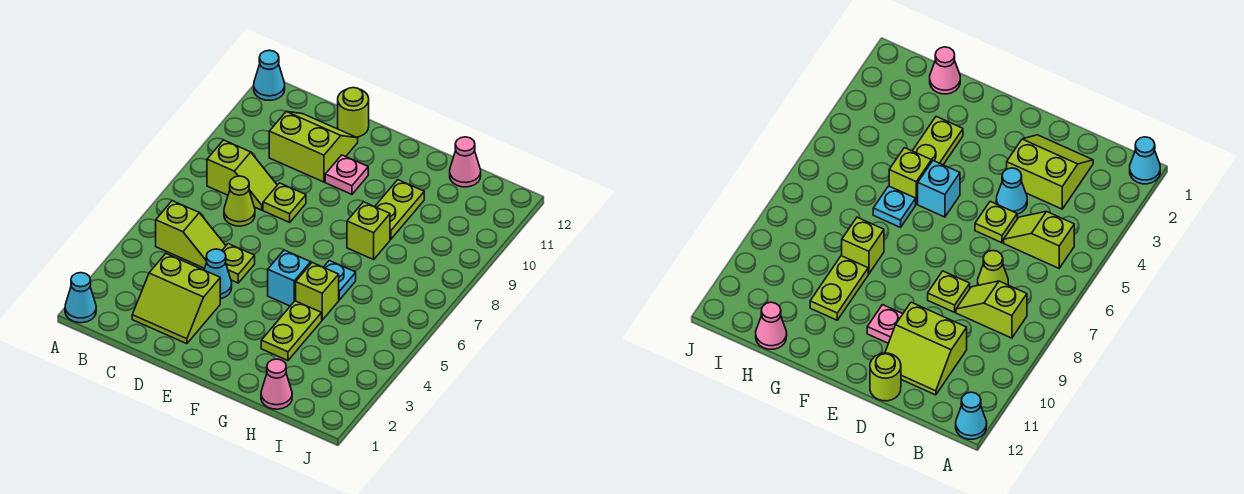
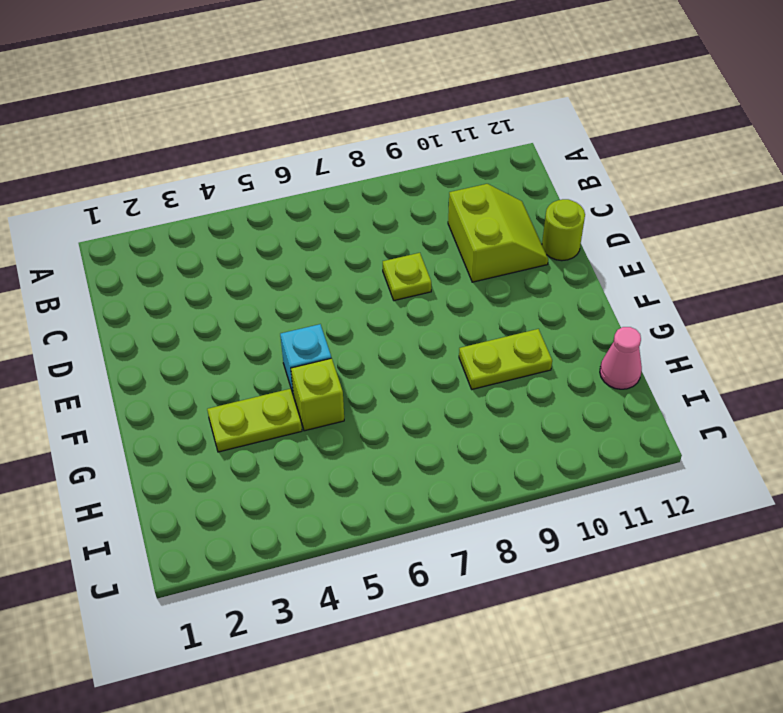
none -> cyan 1x1 cone [65,273,96,323]
none -> cyan 1x1 cone [254,50,285,100]
none -> lime 1x2 slope [156,201,226,268]

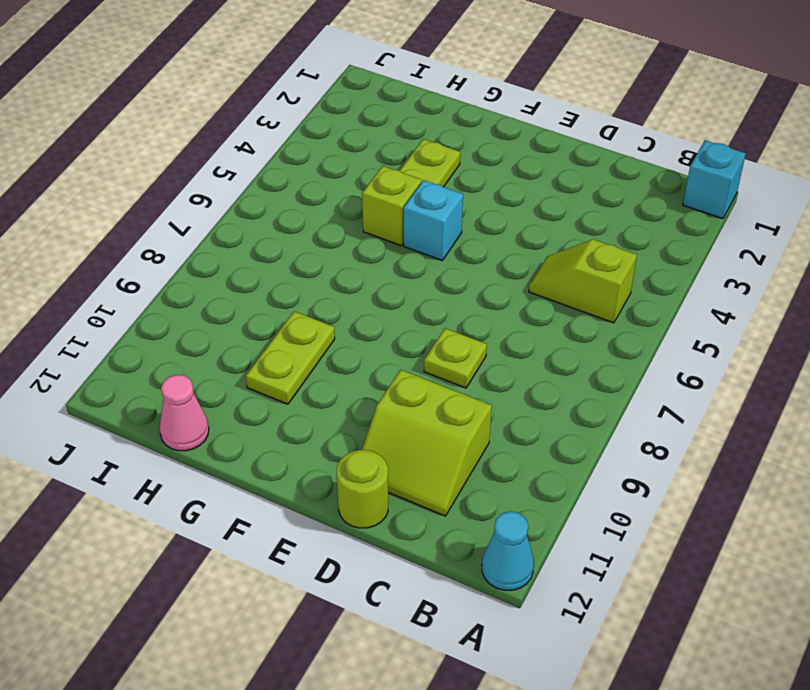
cyan 1x1 brick [683,140,746,219] -> cyan 1x1 cone [65,273,96,323]
none -> lime 1x2 slope [207,140,277,210]
none -> lime 2x2 slope [132,254,220,344]
none -> lime 1x1 cone [224,176,255,226]

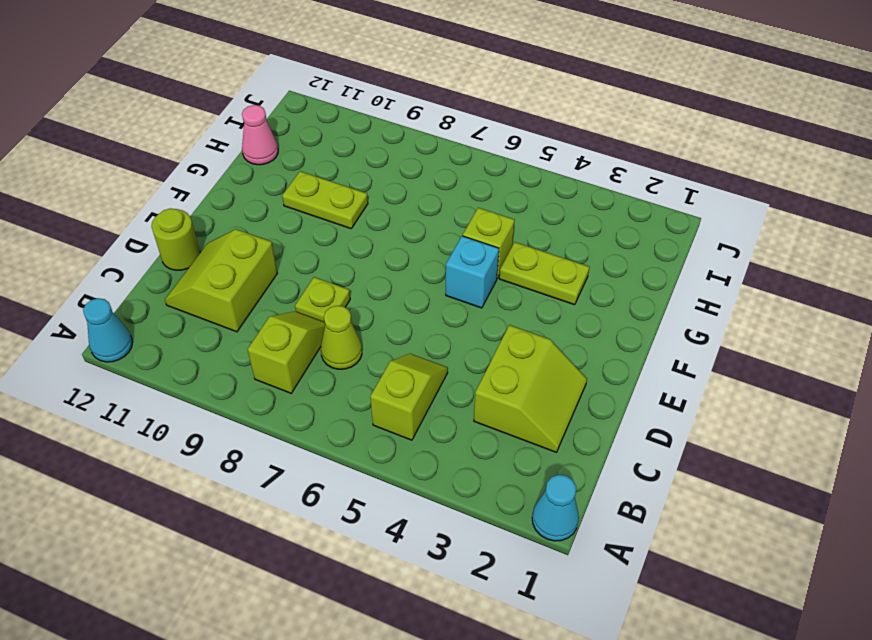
none -> cyan 1x1 cone [204,249,232,299]
none -> lime 1x1 plate [222,244,255,283]
none -> pink 1x1 plate [325,155,368,194]

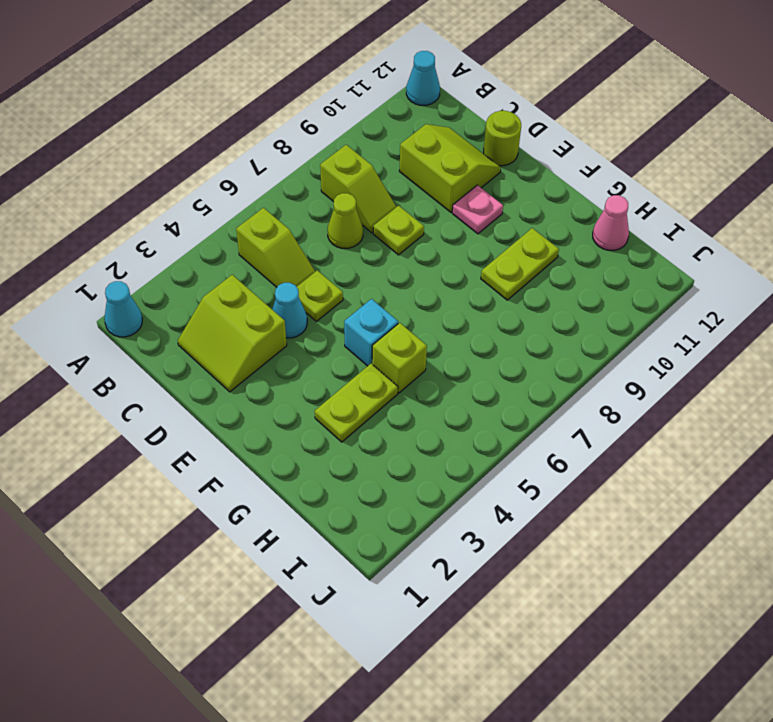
none -> cyan 1x1 plate [324,261,356,300]
none -> lime 1x1 brick [347,202,390,260]
none -> pink 1x1 cone [261,359,292,409]

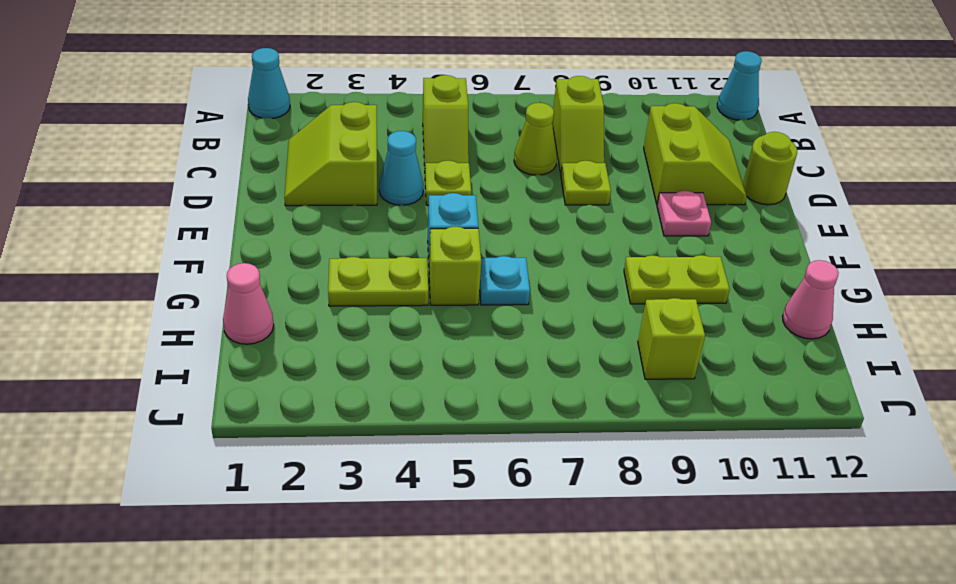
lime 1x1 brick [638,298,705,379] -> lime 1x1 brick moved to [347,202,390,260]

